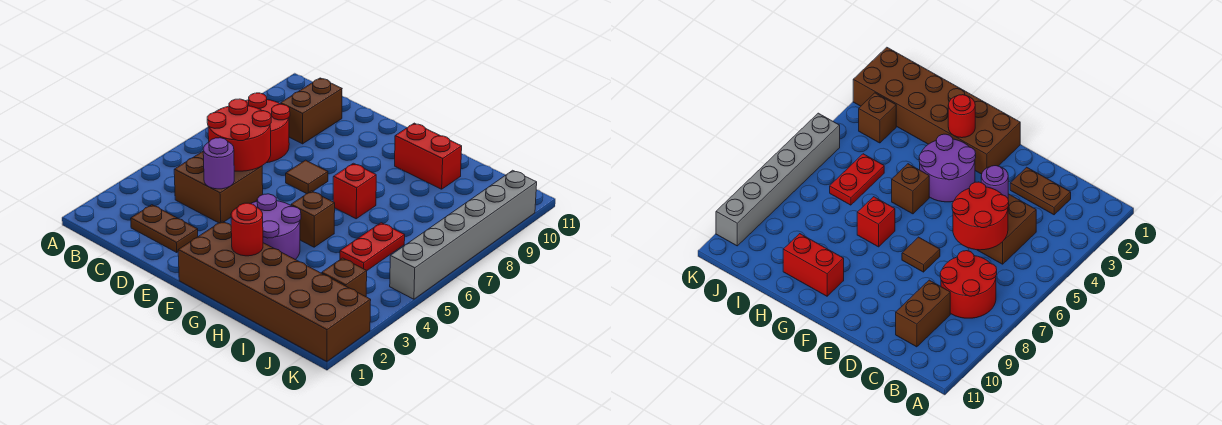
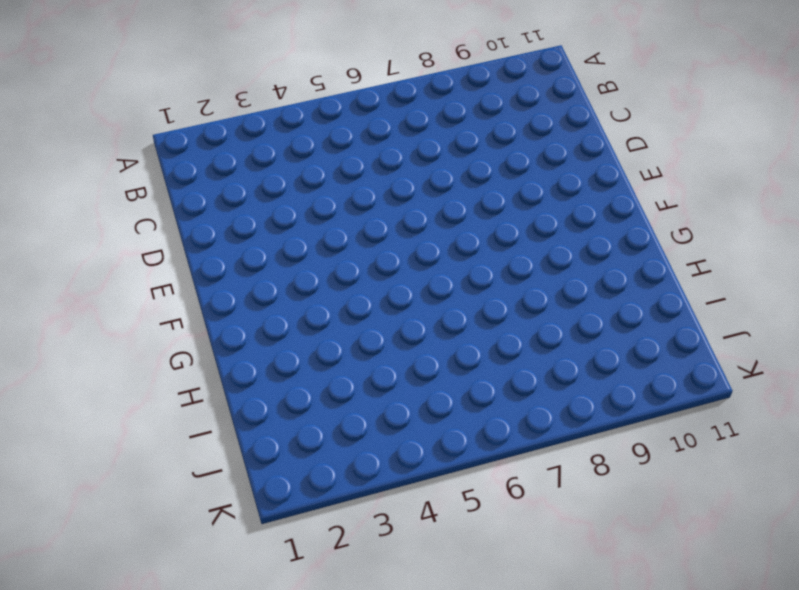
none -> red 2x2 round brick [246,93,290,163]
none -> brown 1x2 plate [131,205,198,252]
none -> brown 2x2 brick [174,152,263,223]

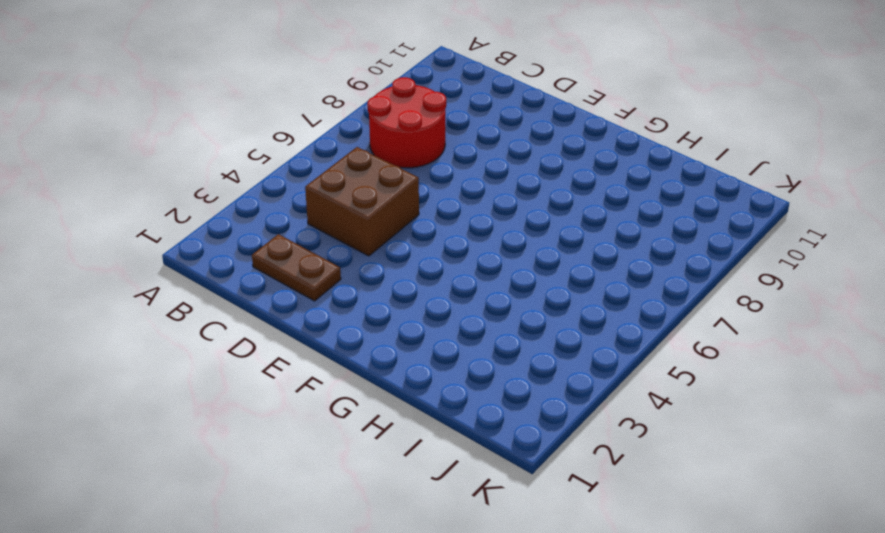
none -> brown 1x2 brick [281,78,342,144]
none -> brown 1x1 tile [286,160,328,194]
none -> brown 2x6 brick [178,221,371,362]

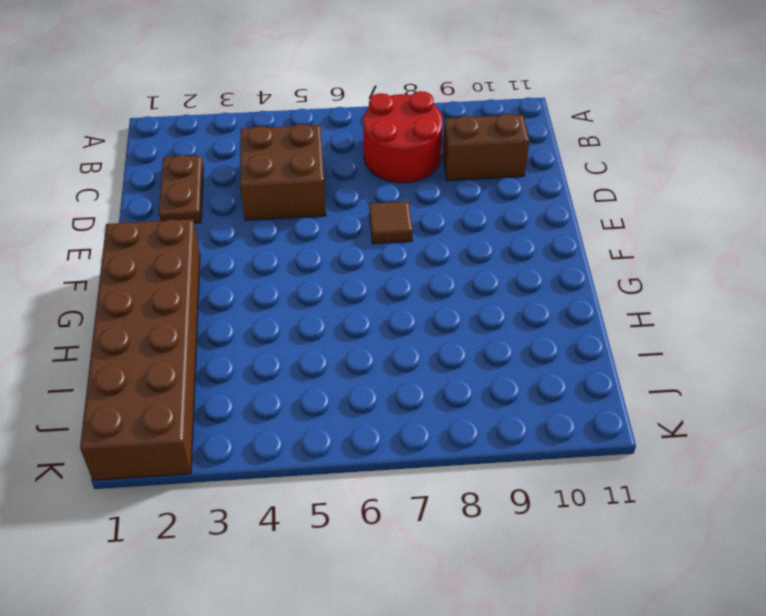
none -> purple 2x2 round brick [251,194,301,260]
none -> brown 1x1 brick [291,191,335,247]
none -> red 1x1 brick [333,163,376,219]

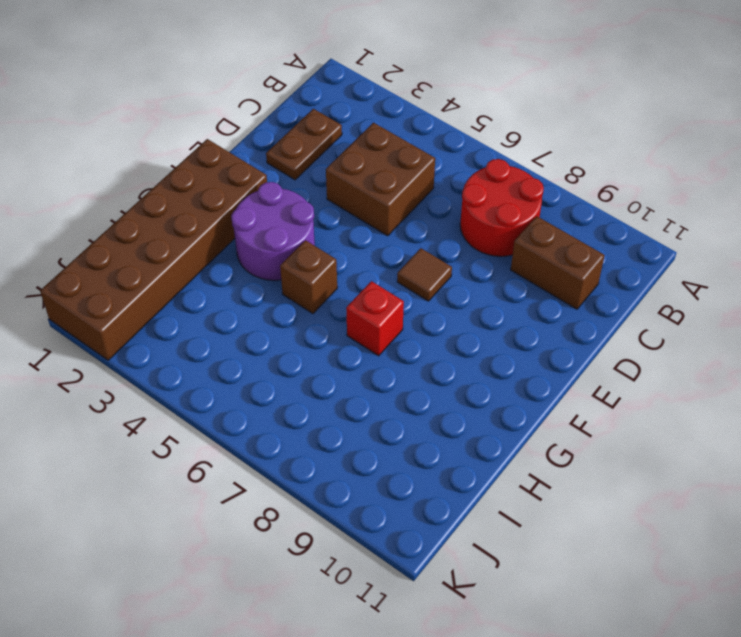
none -> red 1x2 brick [395,123,462,189]
none -> red 1x2 plate [340,223,405,271]
none -> brown 1x1 brick [322,258,367,297]

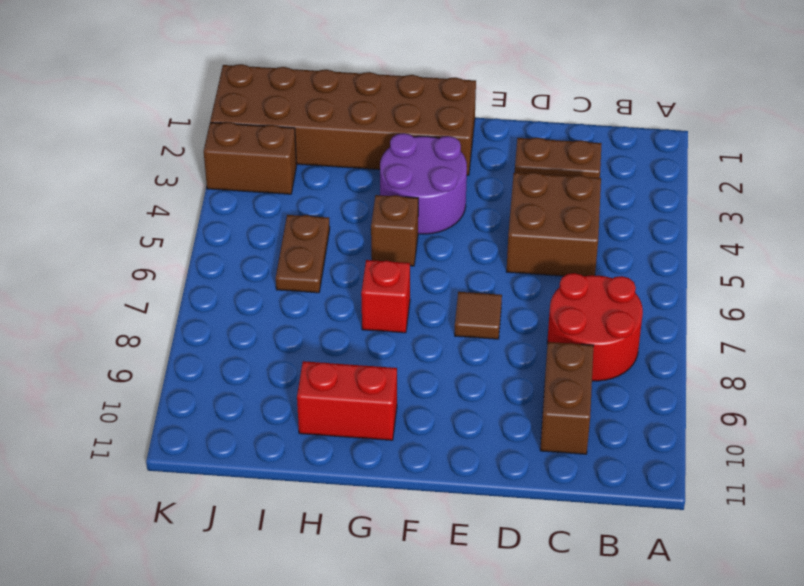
brown 1x2 plate [276,215,330,293] -> red 1x2 plate [340,223,405,271]
brown 1x2 brick [204,122,297,194] -> brown 1x1 brick [322,258,367,297]
none -> grey 1x6 brick [390,170,537,299]
none -> red 2x2 round brick [207,99,271,171]
none -> purple 1x1 round brick [203,138,234,189]

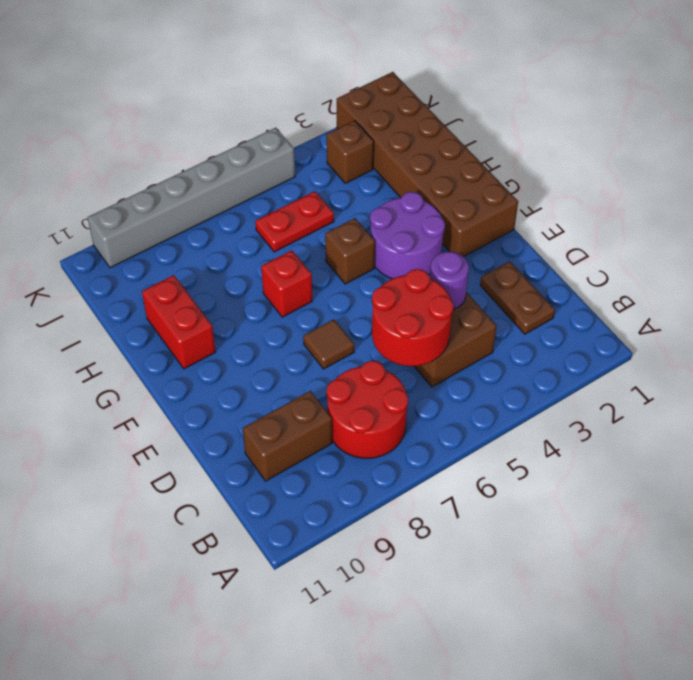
none -> red 1x1 round brick [231,203,263,256]

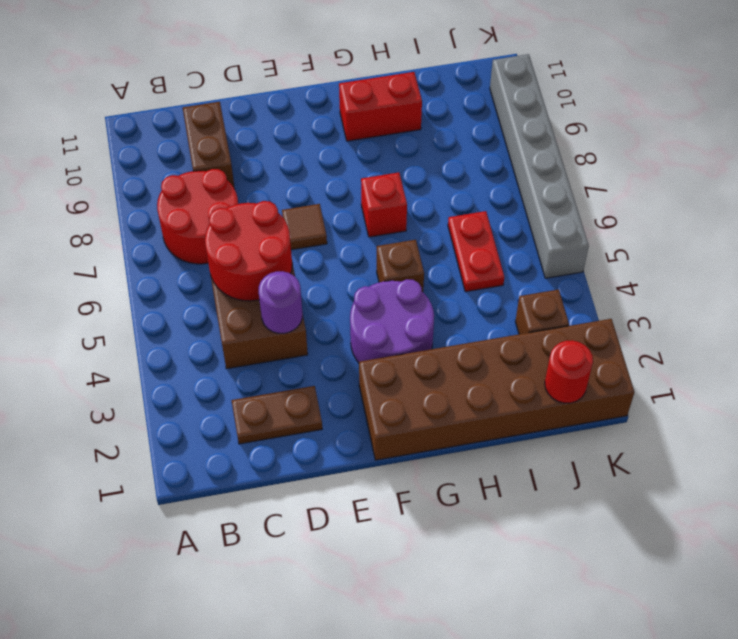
red 1x1 round brick [545,340,593,403] -> red 1x1 round brick moved to [231,203,263,256]

